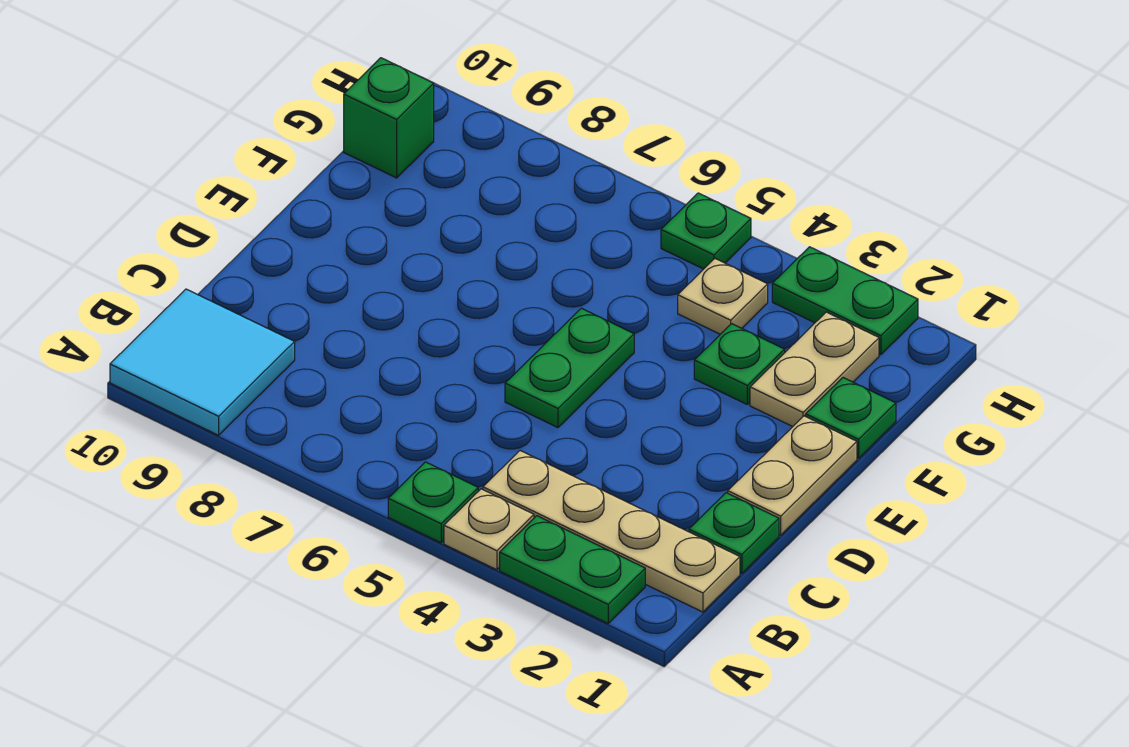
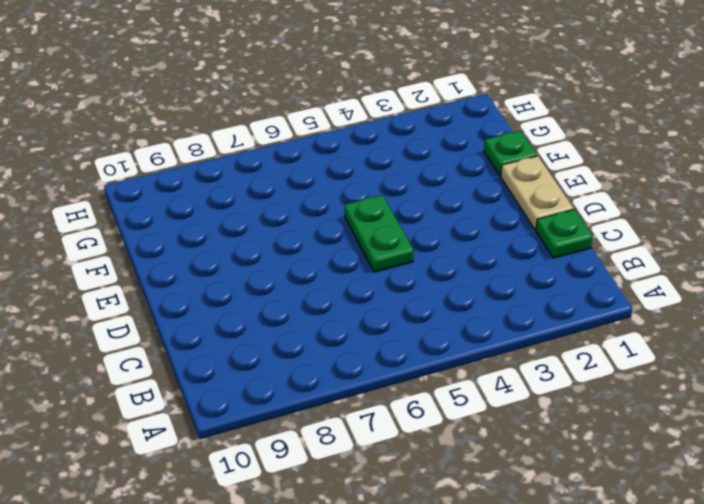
none -> green 1x2 plate [500,516,645,623]
none -> tan 1x1 plate [444,489,534,570]
none -> green 1x1 plate [388,462,478,543]

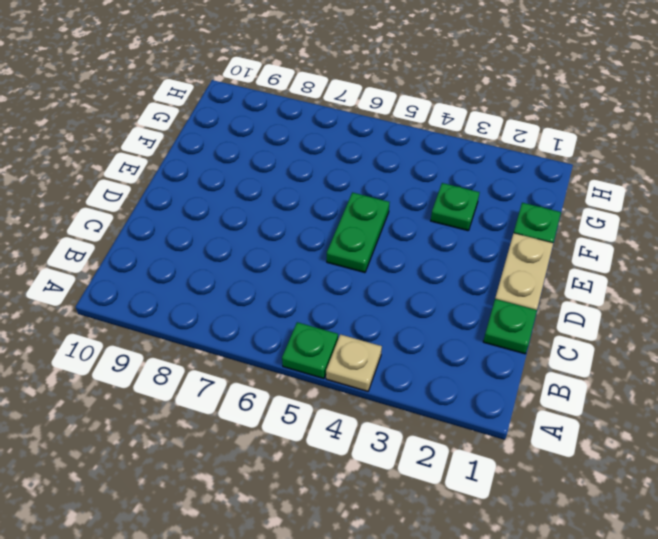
none -> green 1x2 plate [500,516,645,623]
none -> cyan 2x2 tile [110,289,295,435]
none -> tan 1x4 plate [483,451,740,612]

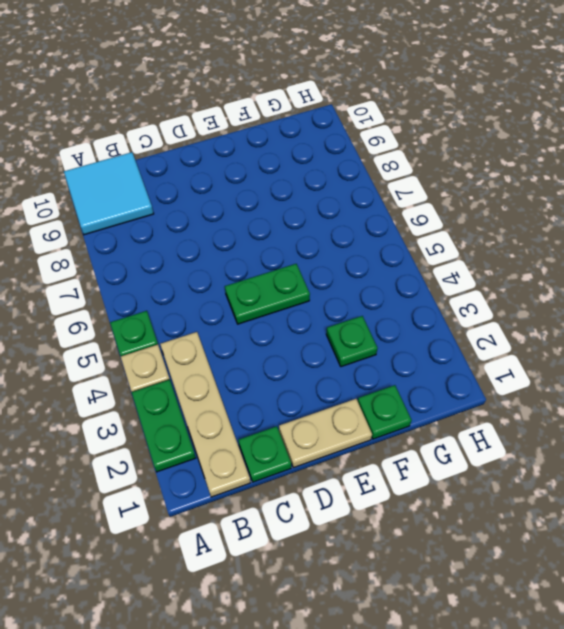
none -> tan 1x2 plate [750,312,879,427]
none -> tan 1x1 plate [678,259,768,334]
none -> green 1x1 brick [344,58,434,178]

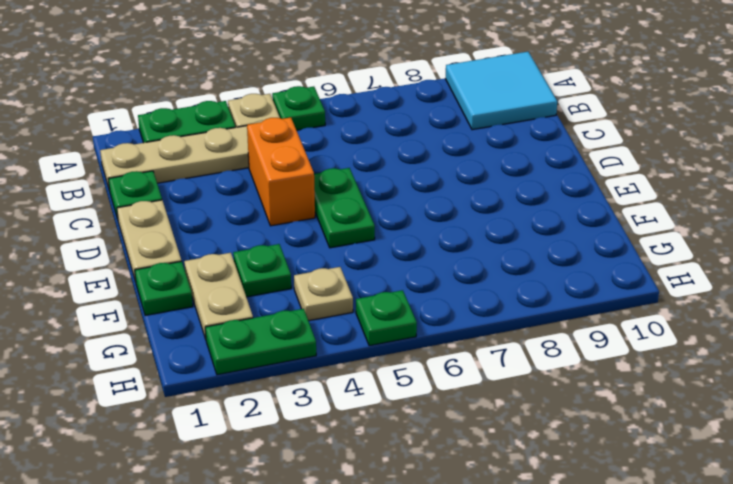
orange 1x2 brick [247,117,315,226] -> none
none -> green 1x1 brick [344,58,434,178]

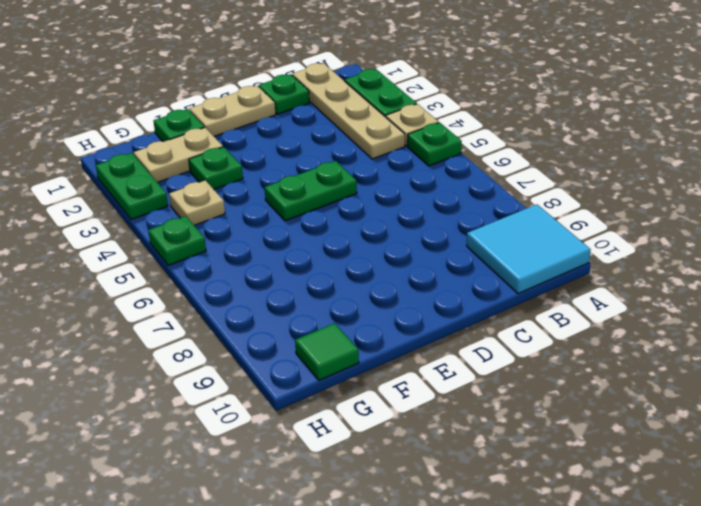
green 1x1 tile [295,323,359,380] -> green 1x1 brick [344,58,434,178]

